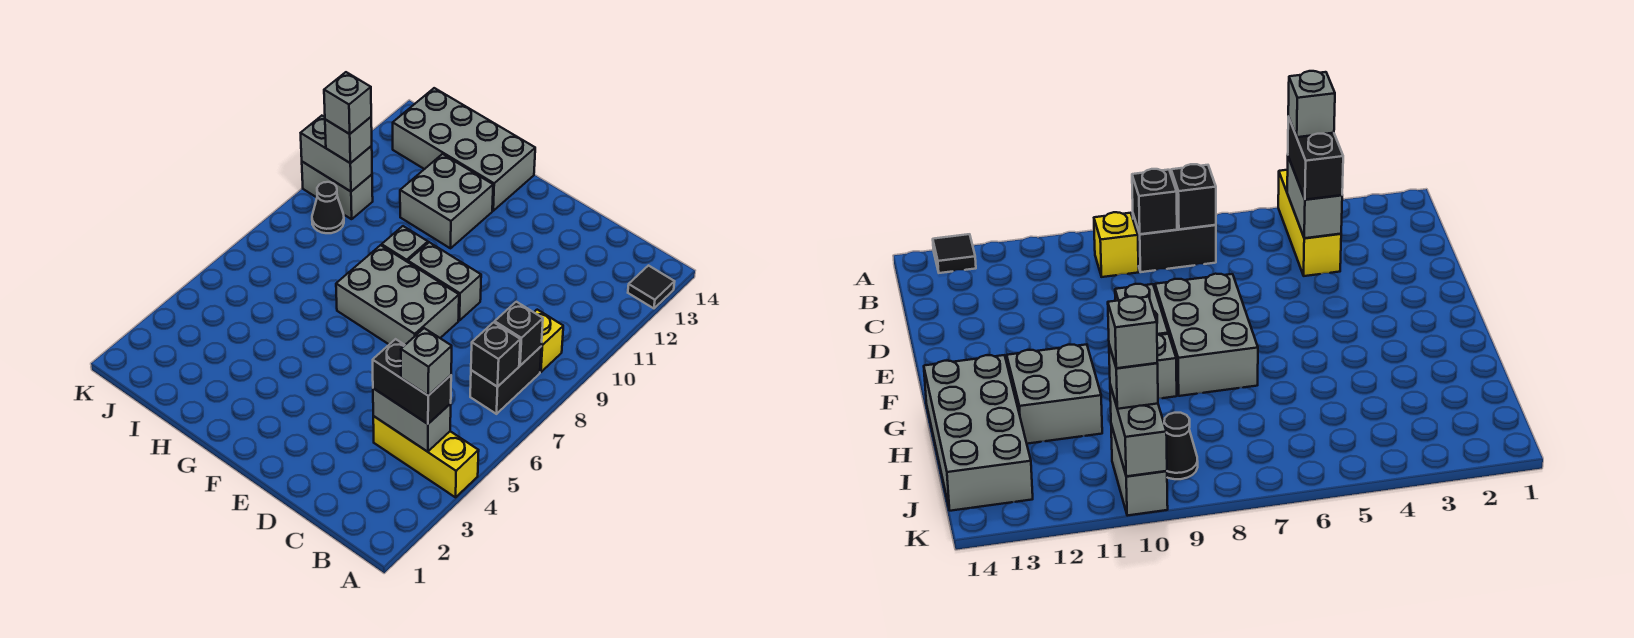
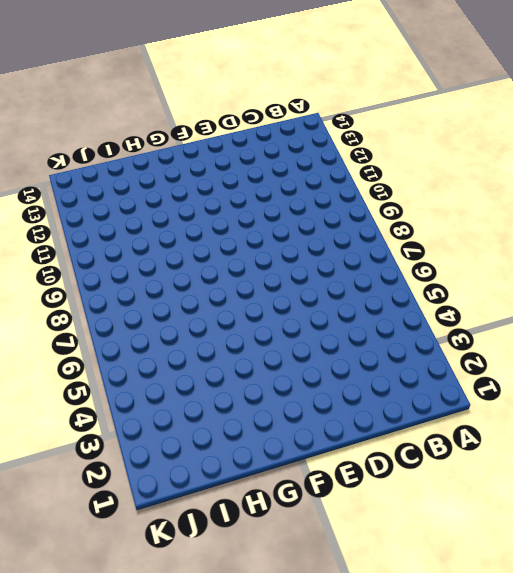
none -> yellow 1x3 brick [373,416,479,497]
none -> black 1x1 tile [628,266,675,308]
none -> black 1x2 brick [470,347,541,414]

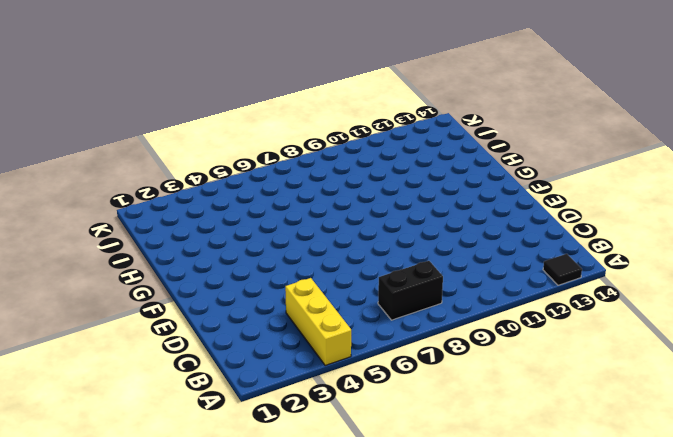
none -> yellow 1x1 brick [534,310,563,372]
none -> grey 2x3 brick [336,245,459,345]
none -> grey 1x2 brick [408,242,481,321]

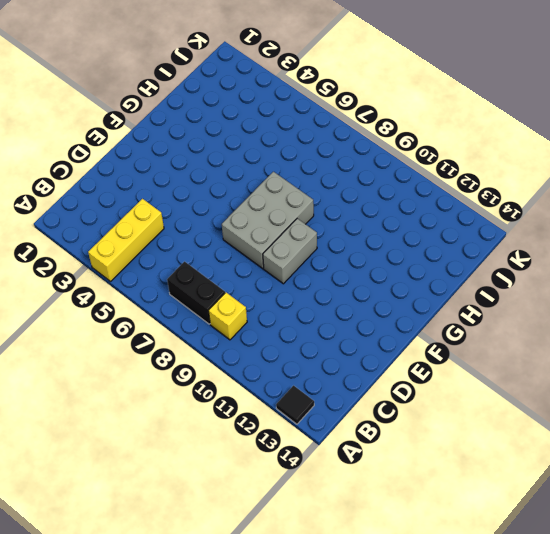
none -> grey 1x1 brick [382,226,428,262]
none -> grey 2x2 brick [400,154,493,248]
none -> grey 2x4 brick [393,88,535,211]

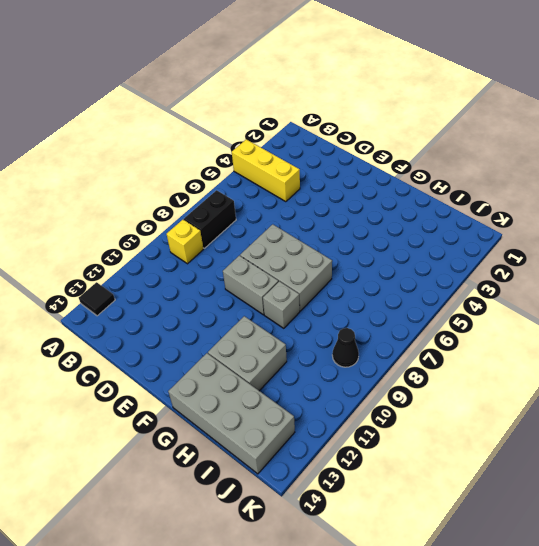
none -> grey 1x2 brick [302,162,373,219]
none -> grey 1x2 brick [373,388,451,452]
none -> black 1x1 brick [471,322,520,387]

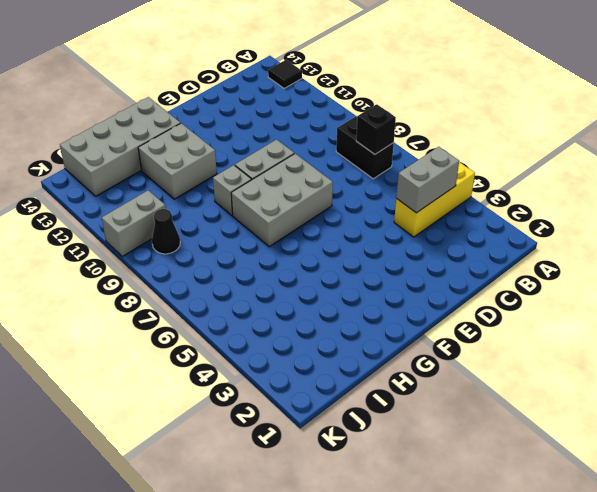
none -> yellow 1x1 brick [534,310,563,372]
none -> black 1x1 brick [495,302,543,365]
none -> grey 1x2 brick [301,116,372,191]

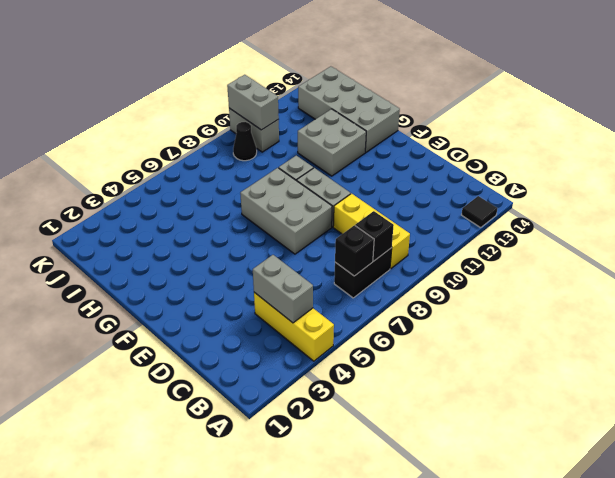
yellow 1x3 brick [333,194,410,269] -> yellow 1x1 brick [534,310,563,372]
none -> black 1x2 brick [373,339,451,424]
none -> grey 1x1 brick [325,117,372,163]
none -> grey 1x1 brick [401,328,452,396]

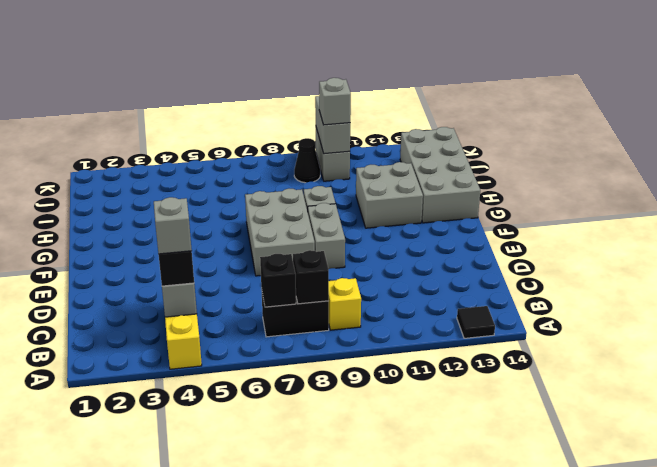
none -> grey 1x1 brick [324,72,371,134]

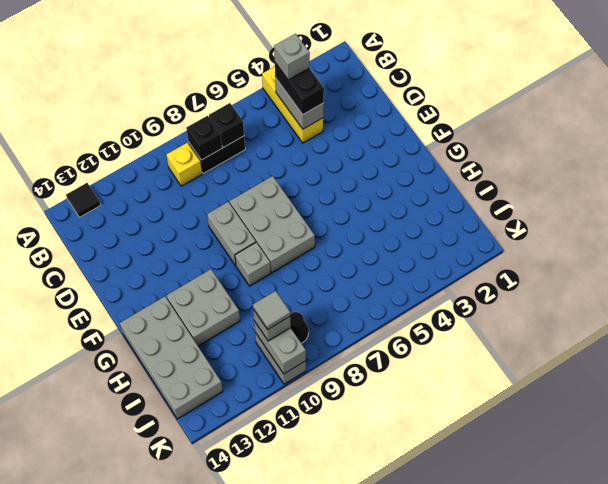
grey 1x1 tile [253,291,290,330] -> grey 1x1 brick [324,72,371,134]

